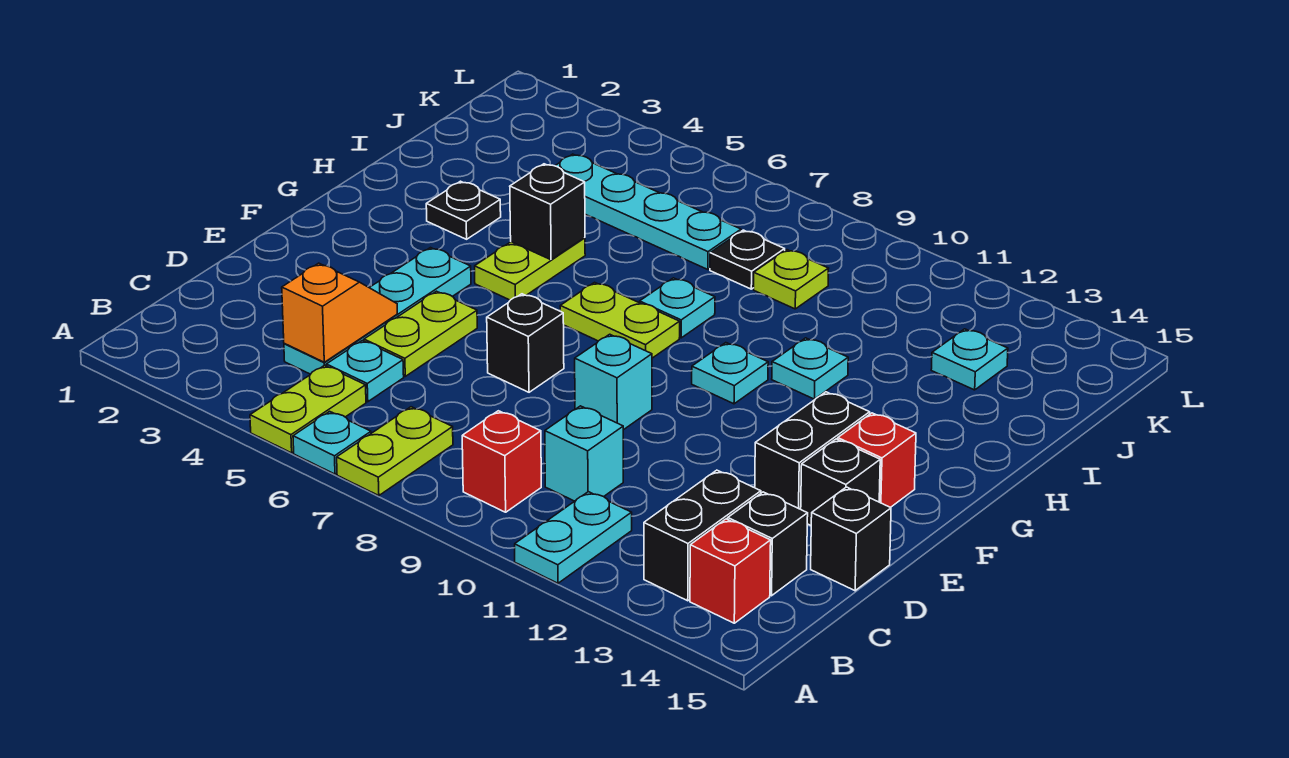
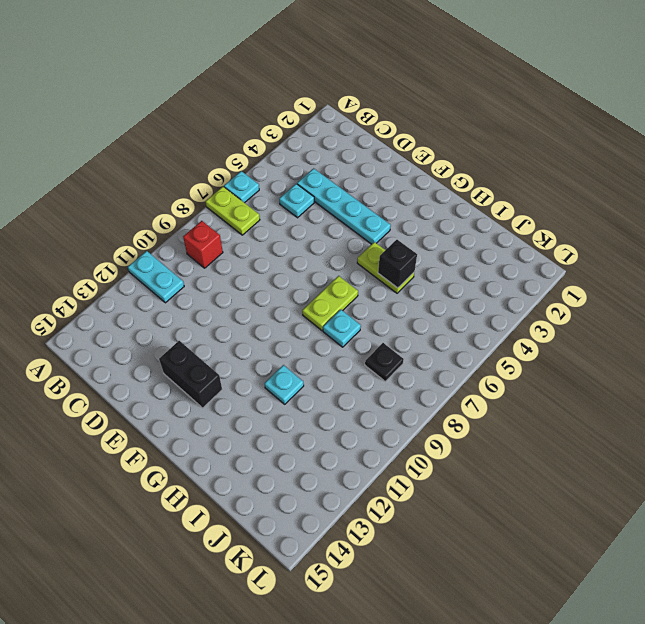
none -> lime 1x2 plate [250,365,366,453]
none -> black 1x2 brick [644,470,761,601]
none -> red 1x1 brick [690,519,771,623]
none -> cyan 1x1 brick [545,406,623,501]

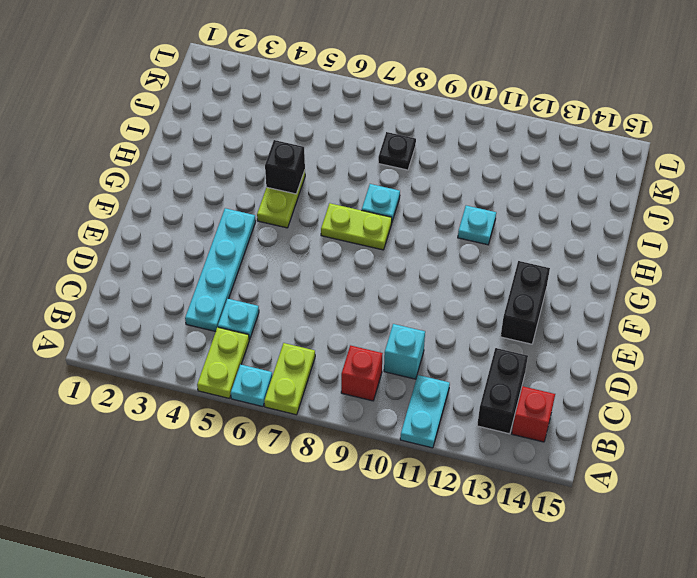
none -> black 1x1 brick [728,492,808,596]
none -> lime 1x2 plate [364,291,477,376]
none -> black 1x1 brick [811,487,891,591]
none -> black 1x1 brick [487,294,564,392]

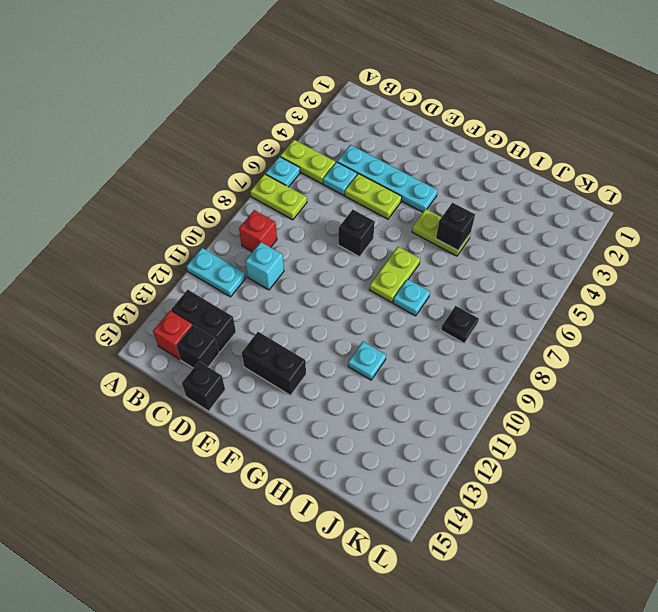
none -> cyan 1x1 brick [575,334,652,430]
none -> black 1x1 brick [801,439,880,525]
none -> red 1x1 brick [838,413,916,507]
none -> cyan 1x1 plate [692,343,768,404]

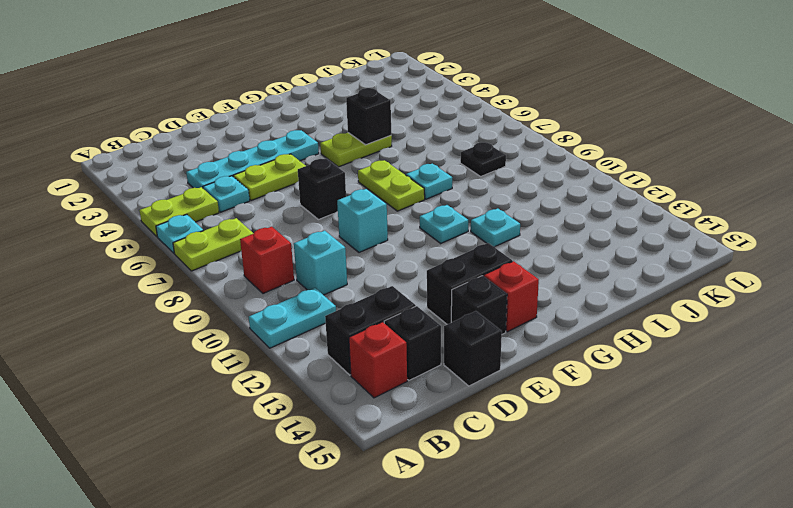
none -> black 1x1 plate [426,181,501,239]
none -> cyan 1x4 plate [555,154,741,270]
none -> lime 1x1 plate [754,250,829,309]
none -> cyan 1x1 plate [931,329,1008,390]

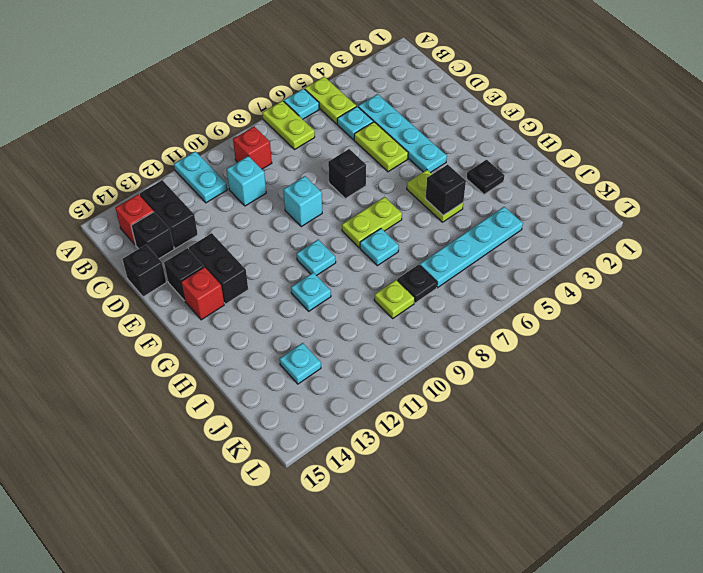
none -> orange 1x2 slope [282,263,397,362]

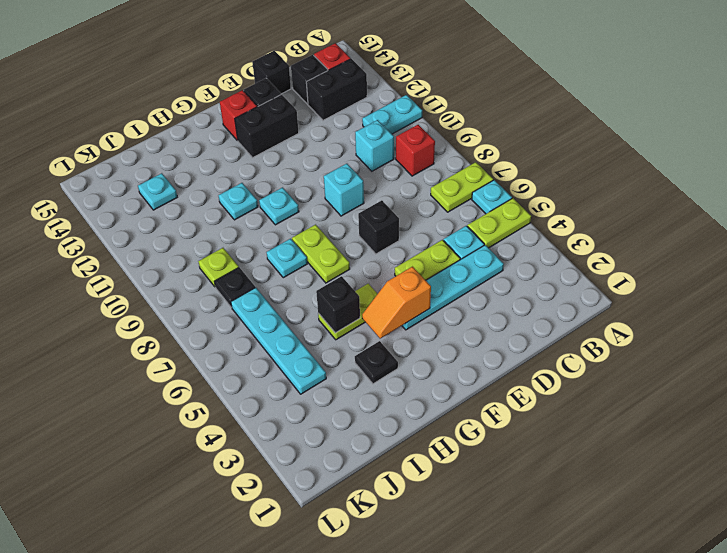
orange 1x2 slope [362,267,431,339] -> orange 1x2 slope moved to [282,263,397,362]

